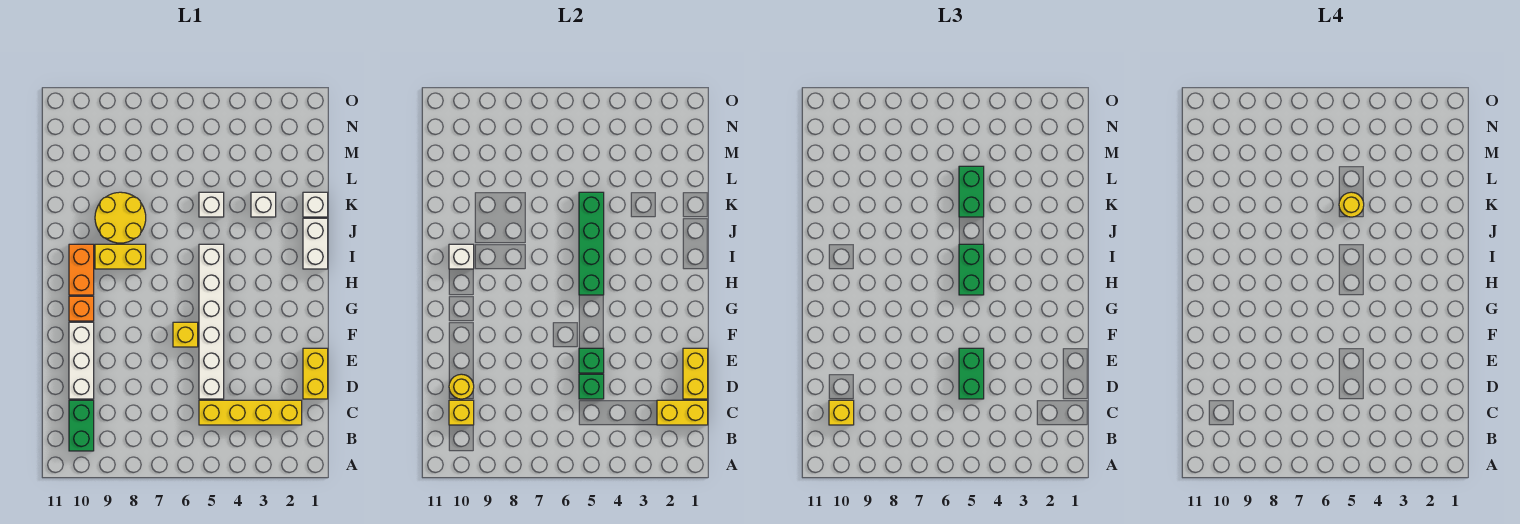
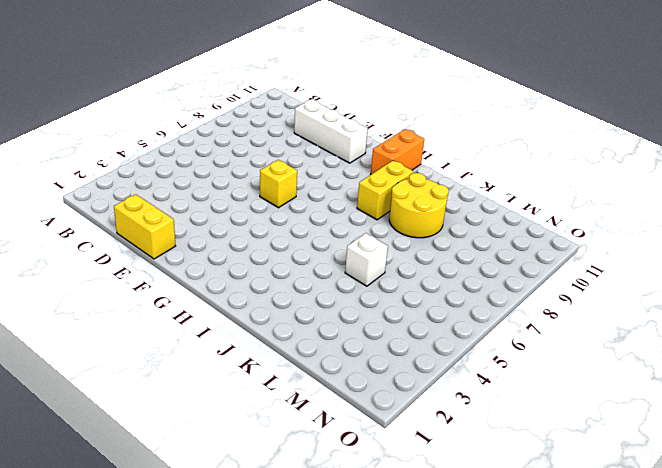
orange 1x2 brick [371,129,424,174] -> orange 1x2 brick turned to [69,244,94,295]
none -> green 1x2 brick [69,400,94,451]
none -> yellow 1x4 brick [199,400,302,425]
none -> white 1x6 brick [199,244,224,399]

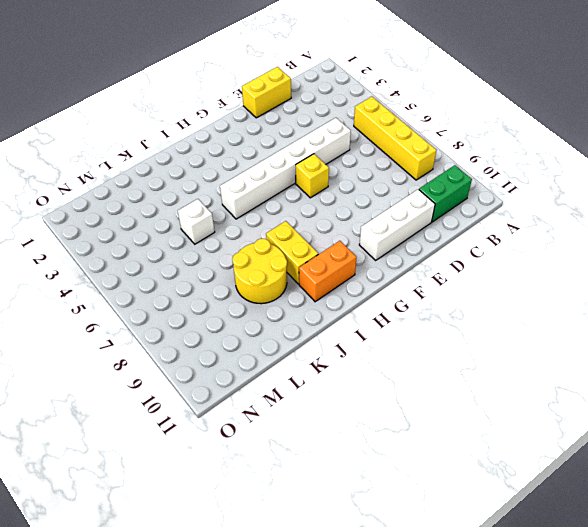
yellow 1x4 brick [354,96,437,180] -> yellow 1x4 brick moved to [199,400,302,425]
none -> orange 1x1 brick [69,296,94,321]
none -> white 1x2 brick [303,218,328,269]
none -> white 1x1 brick [303,192,328,217]

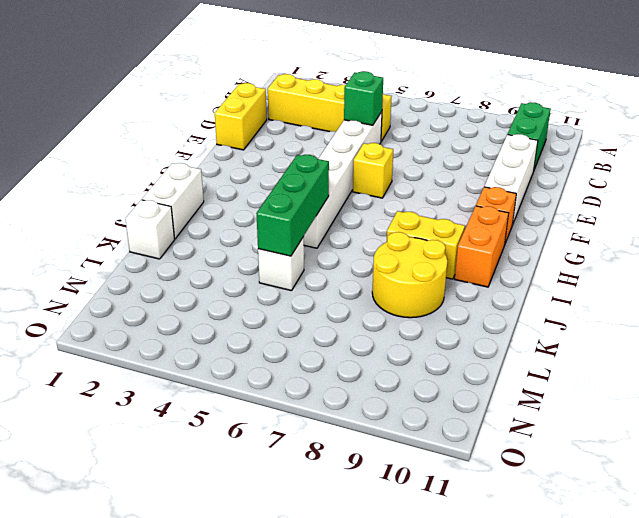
green 1x3 brick [256,155,329,256] -> green 1x4 brick [579,192,604,295]
none -> white 1x1 brick [251,192,276,217]
none -> yellow 1x2 brick [657,400,708,425]
none -> yellow 1x1 brick [449,400,474,425]

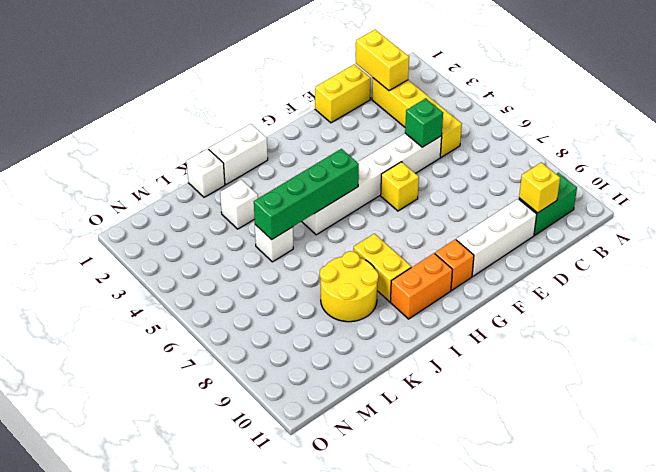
none -> yellow 1x2 brick [683,348,708,399]
none -> yellow 1x1 round brick [449,374,474,399]
none -> green 1x1 brick [579,348,604,373]

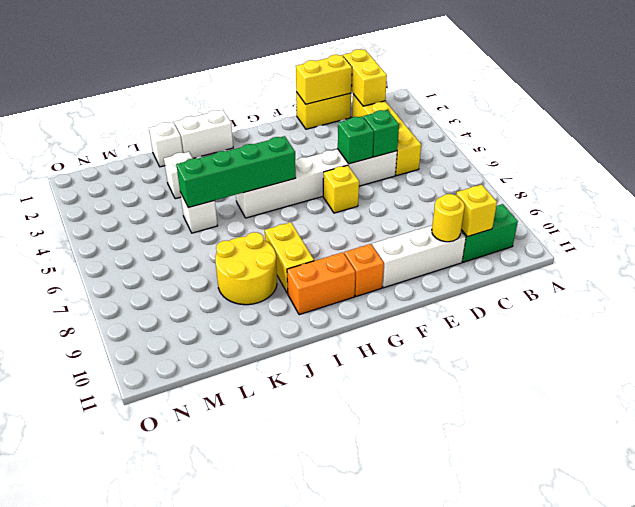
none -> white 1x1 brick [449,244,474,269]
none -> yellow 1x1 brick [829,400,854,425]
none -> green 1x2 brick [959,348,984,399]

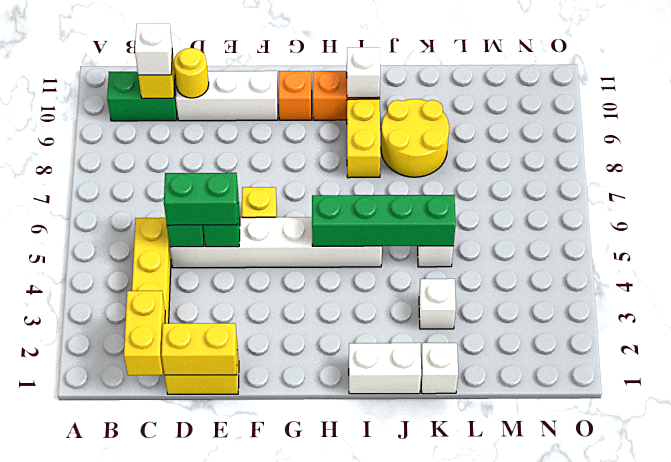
white 1x1 brick [135,24,172,75] -> yellow 1x1 brick [829,400,854,425]
none -> green 1x2 brick [959,244,984,295]
none -> green 1x2 brick [959,166,984,217]
none -> yellow 1x1 round brick [1339,192,1364,217]

